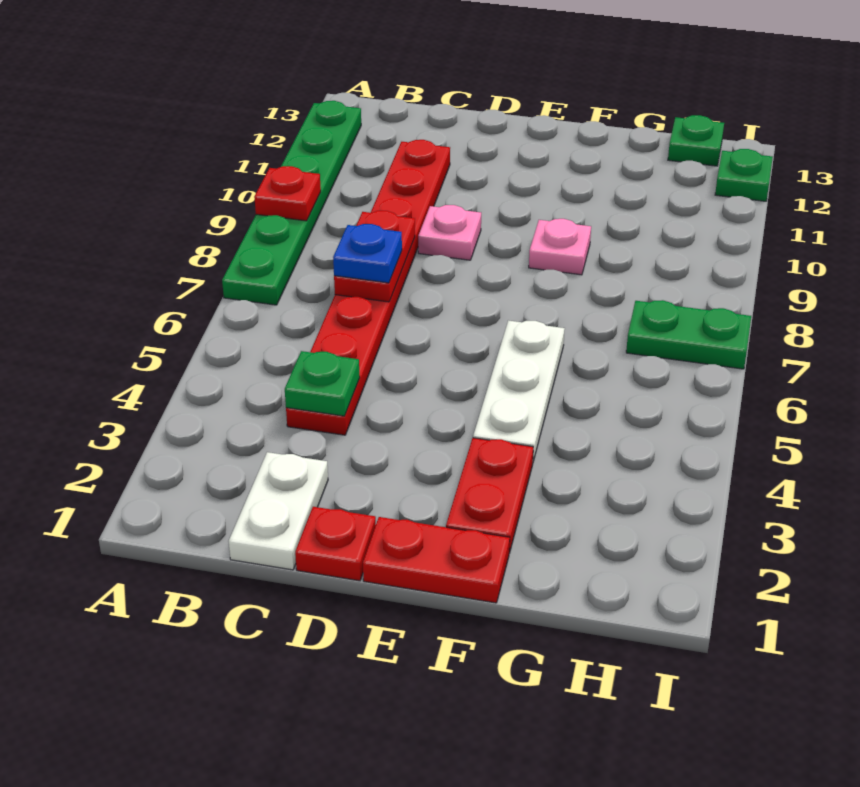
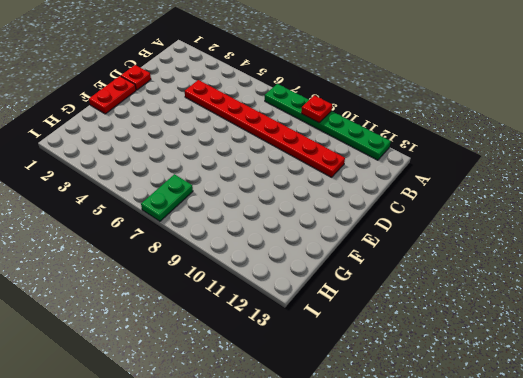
none -> white 1x2 plate [229,452,328,570]
none -> pink 1x1 plate [418,205,481,260]
none -> red 1x2 plate [446,438,533,553]

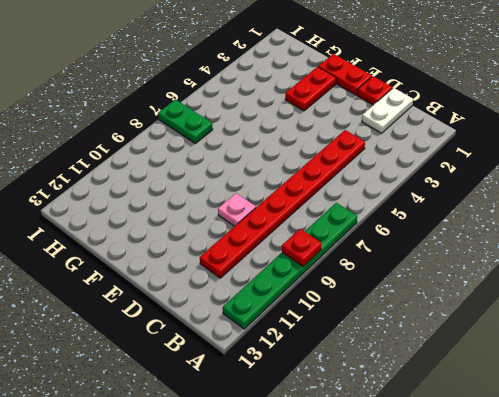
none -> white 1x3 plate [473,320,565,461]
none -> pink 1x1 plate [529,219,591,275]
none -> green 1x1 plate [668,115,724,166]

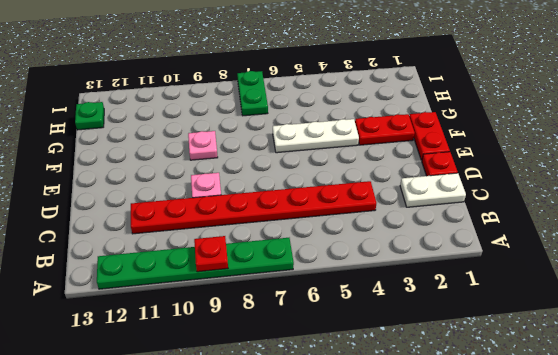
none -> green 1x1 plate [715,149,773,201]
none -> green 1x1 plate [285,351,360,416]
none -> red 1x2 plate [334,211,415,302]

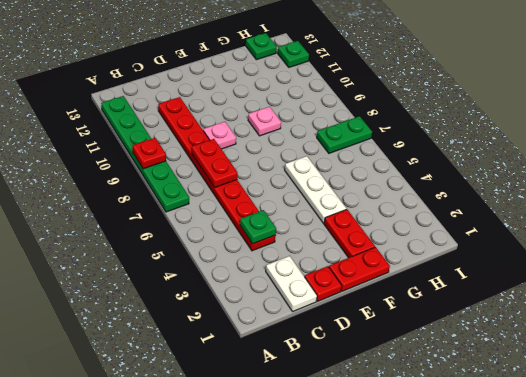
none -> blue 1x1 plate [333,224,402,283]

